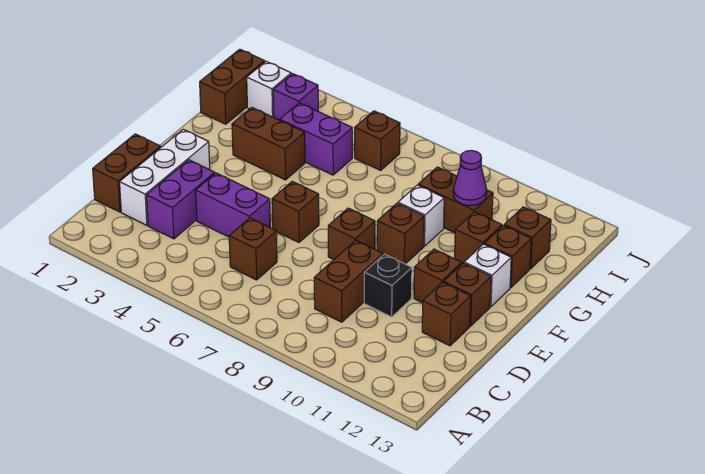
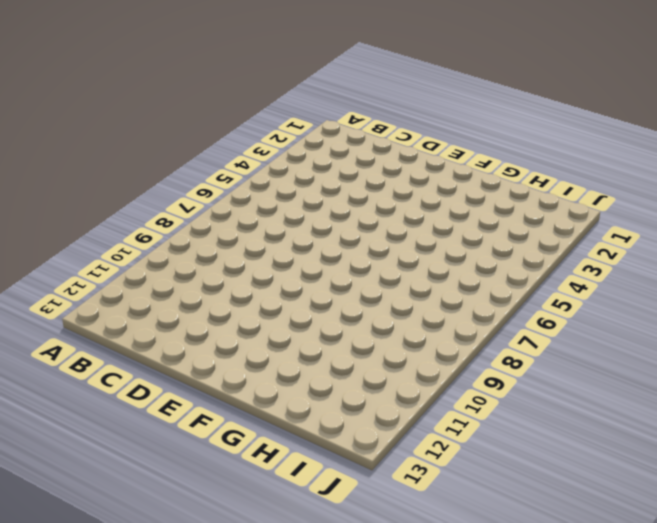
none -> brown 1x2 brick [93,134,161,212]
none -> white 1x3 brick [120,129,210,225]
none -> purple 1x2 brick [147,160,215,239]

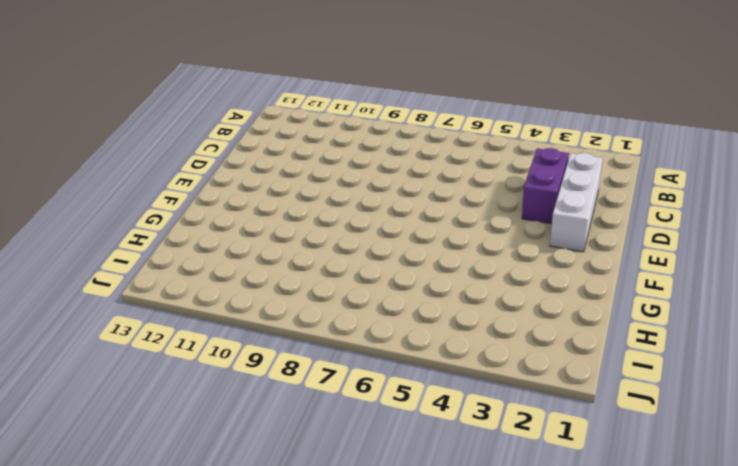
none -> brown 1x2 brick [93,134,161,212]
none -> brown 1x1 brick [229,218,277,280]
none -> brown 1x2 brick [314,240,383,322]

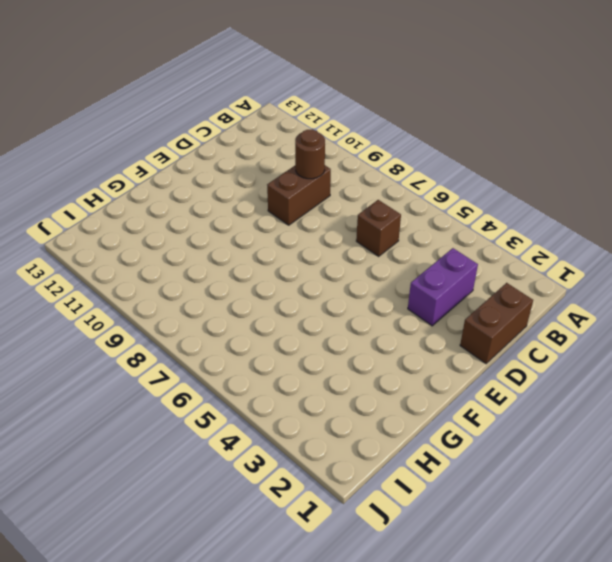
brown 1x1 round brick [295,129,325,179] -> none
none -> white 1x3 brick [120,129,210,225]
none -> purple 1x2 brick [196,173,270,237]
none -> black 1x1 brick [364,254,412,317]

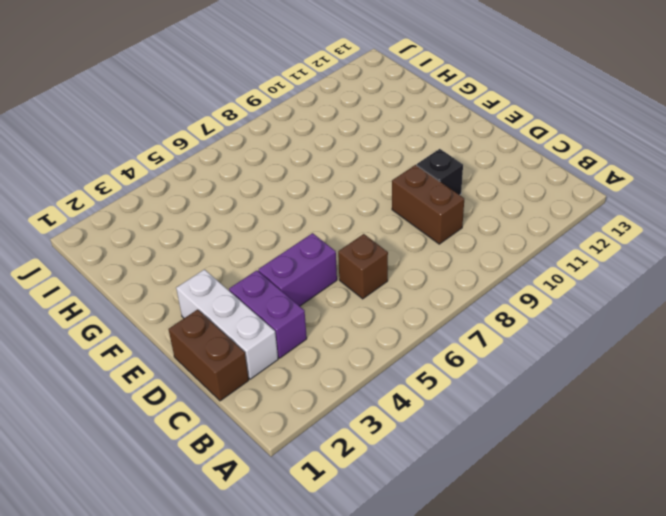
none -> brown 1x1 brick [422,282,471,346]
none -> brown 1x1 brick [272,181,319,242]
none -> brown 1x1 brick [328,208,375,259]

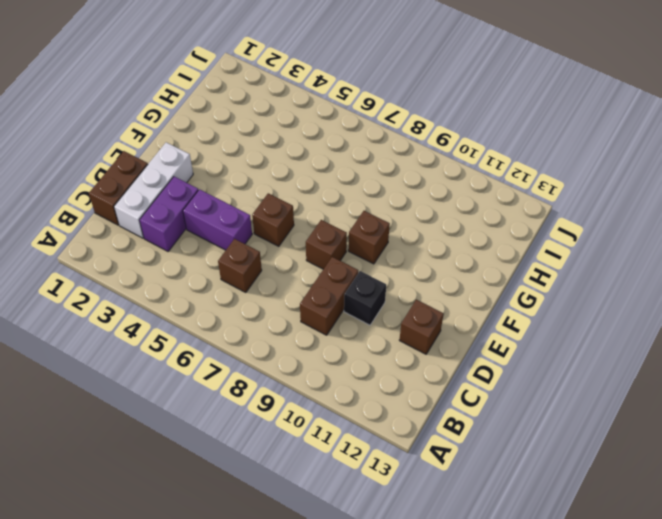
none -> brown 1x1 brick [414,249,462,303]
none -> brown 1x1 brick [444,263,491,326]
none -> white 1x1 brick [464,244,511,307]

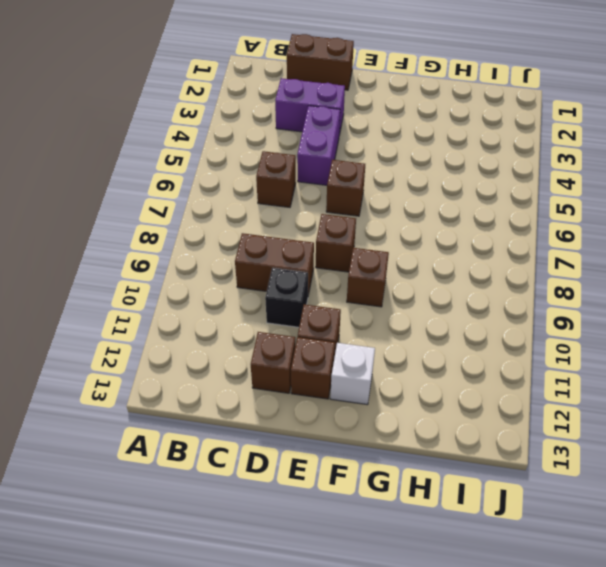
none -> white 1x3 brick [120,129,210,225]
none -> brown 1x2 brick [232,108,305,180]
none -> white 1x1 brick [398,185,444,246]

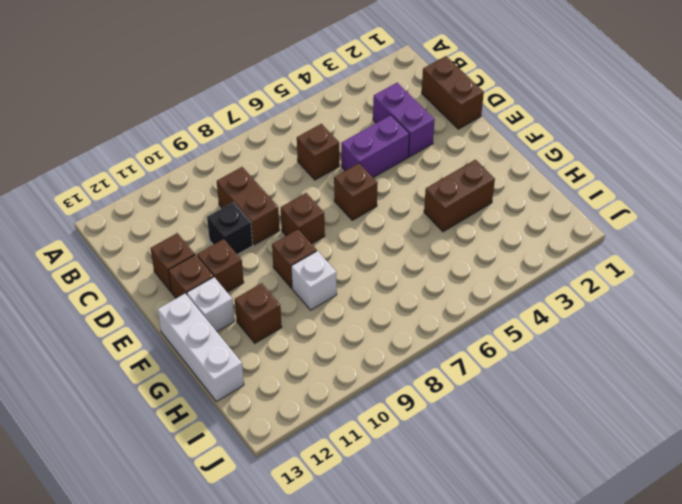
white 1x3 brick [158,294,244,402] -> white 1x3 brick moved to [120,129,210,225]
none -> brown 1x1 brick [484,225,531,288]
none -> brown 1x2 brick [200,49,265,124]
none -> purple 1x2 brick [280,103,352,175]

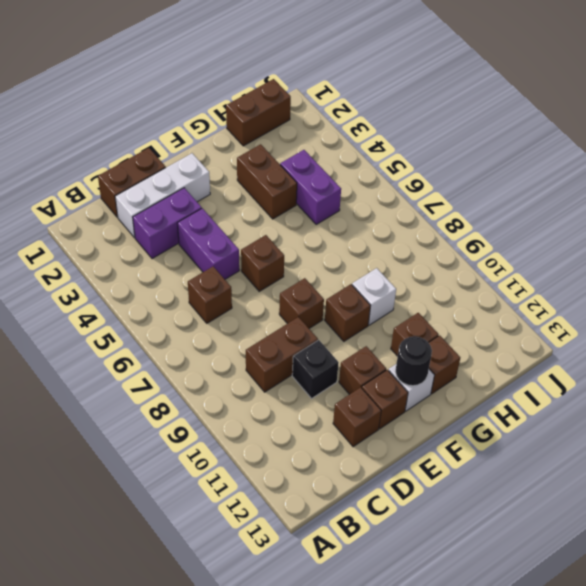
black 1x1 round brick [396,336,432,386] -> none
none -> brown 1x2 brick [418,167,493,233]
none -> brown 1x1 brick [504,207,551,269]
none -> white 1x1 brick [247,61,291,118]

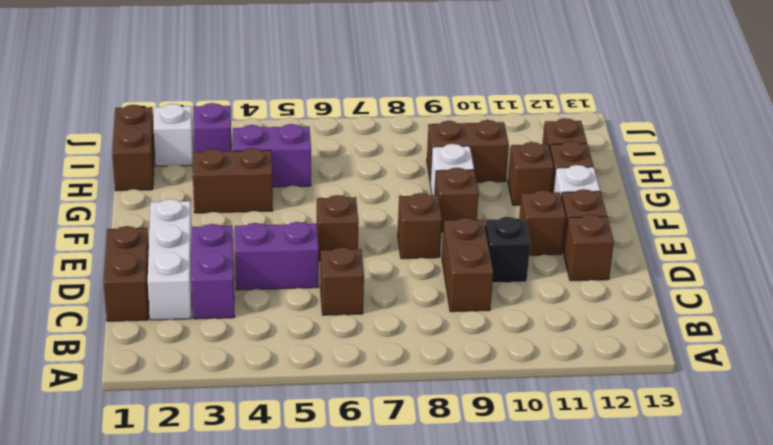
none -> brown 1x1 brick [355,111,400,170]
none -> purple 1x1 cone [453,150,487,205]

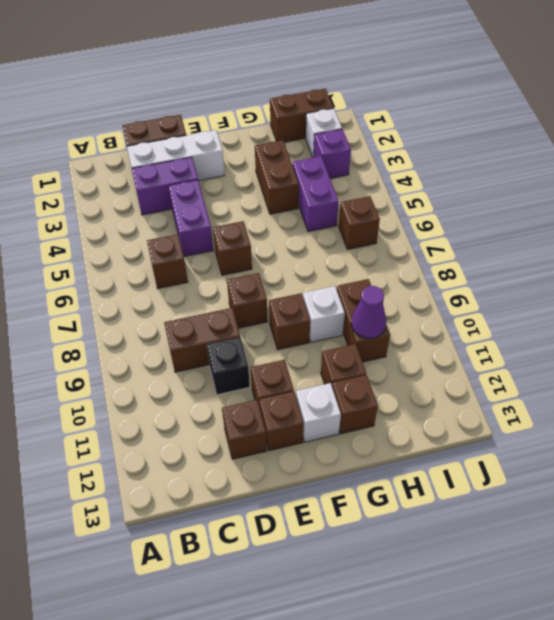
none -> brown 1x1 brick [504,207,551,269]

